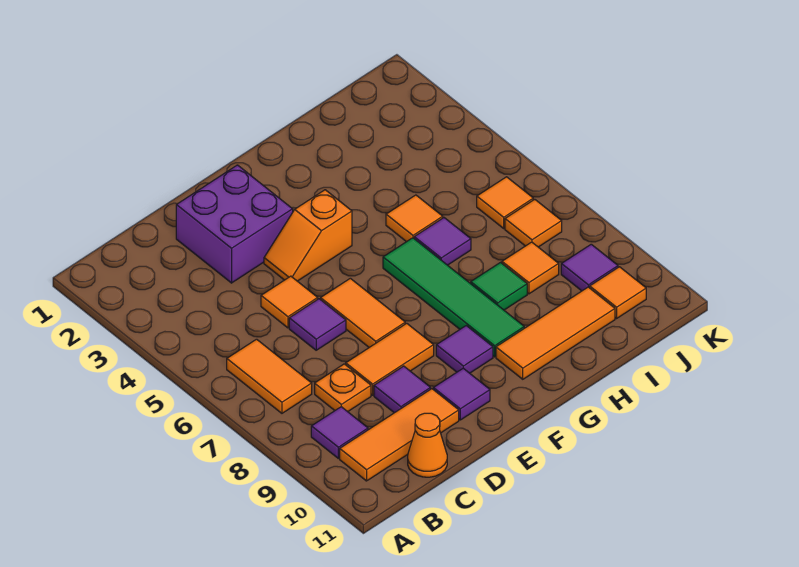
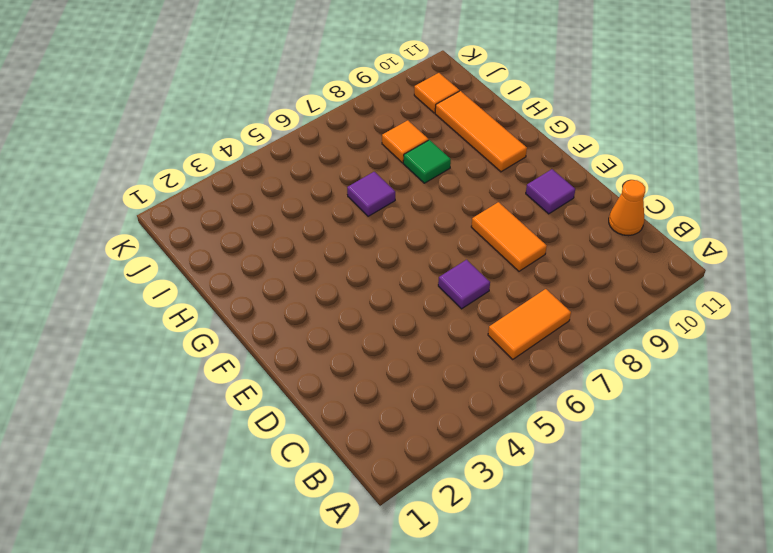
none -> purple 1x1 tile [311,407,368,458]
none -> orange 1x3 tile [340,389,459,481]
none -> orange 1x1 plate [315,364,371,412]

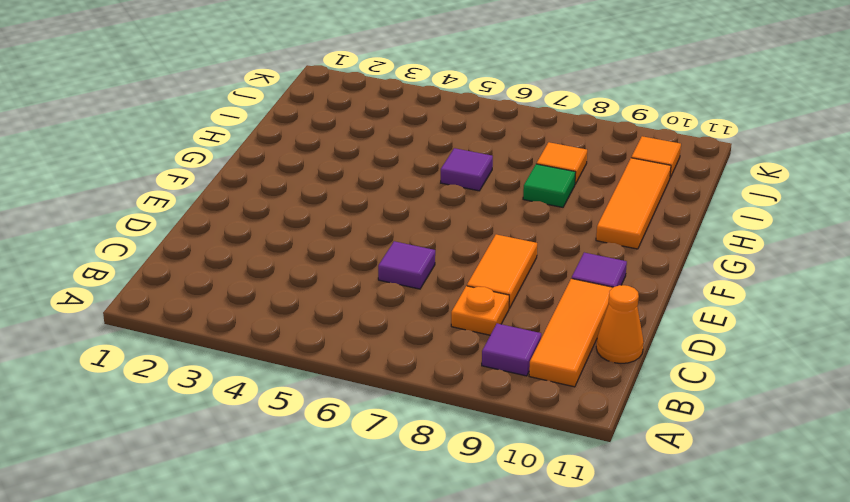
none -> orange 1x2 tile [227,339,312,413]
none -> purple 2x2 brick [176,165,293,283]
none -> orange 1x1 tile [261,276,318,328]

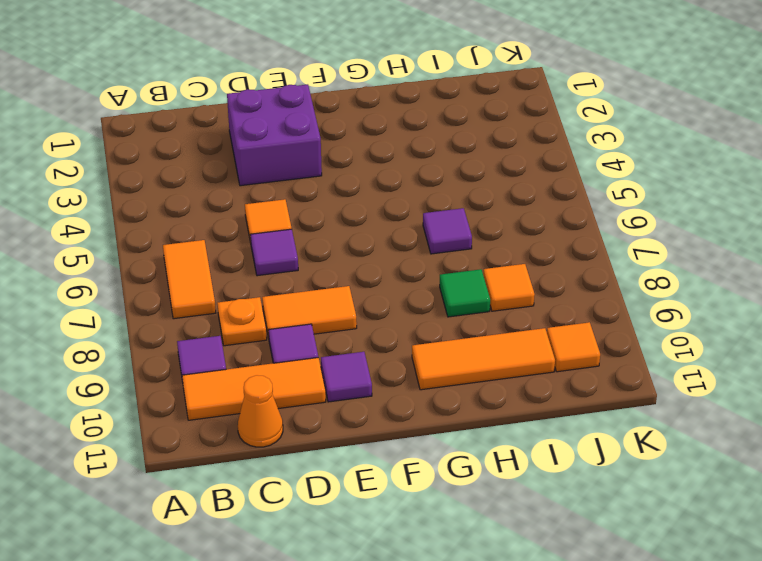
none -> orange 1x2 slope [264,190,352,281]
none -> orange 1x2 tile [321,278,405,347]
none -> purple 1x1 tile [436,326,493,373]

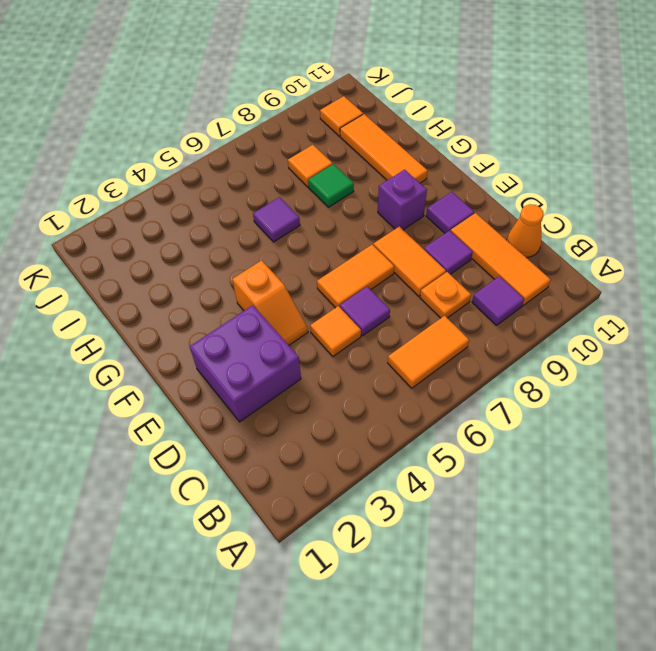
purple 1x1 brick [378,170,427,230] -> purple 1x1 tile [436,326,493,373]
none -> green 1x4 tile [383,238,524,357]
none -> orange 1x1 tile [386,195,443,242]
none -> orange 1x1 tile [477,177,533,228]

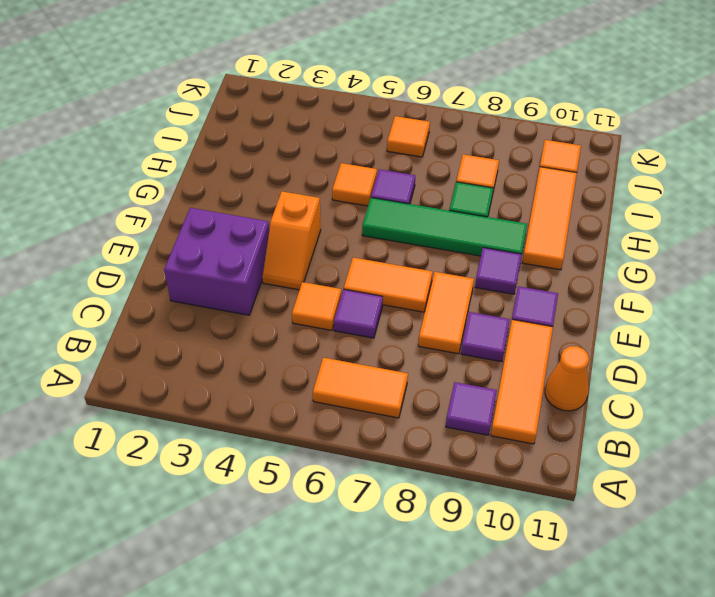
none -> orange 1x1 plate [315,364,371,412]
none -> orange 1x1 tile [505,199,562,247]
none -> purple 1x1 tile [561,244,618,291]

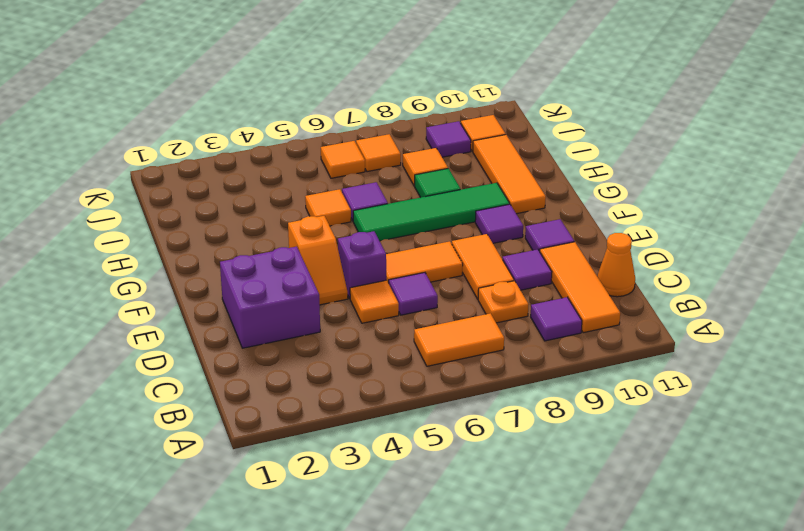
purple 1x1 brick [338,231,386,298] -> none

